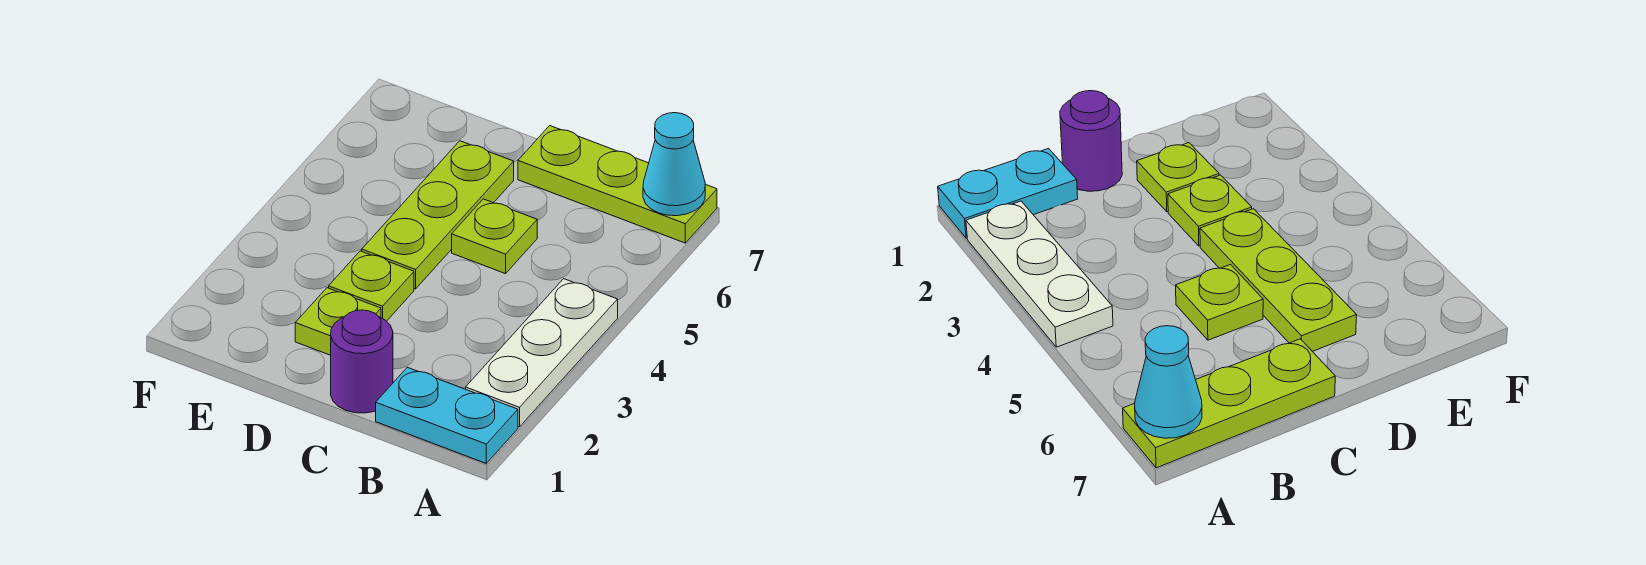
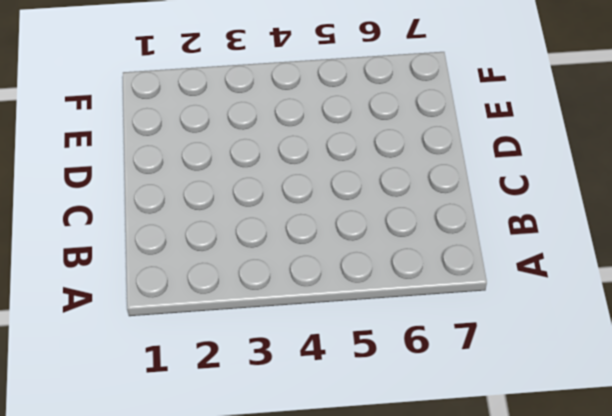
none -> cyan 1x2 plate [376,367,518,463]
none -> white 1x3 plate [466,279,618,427]

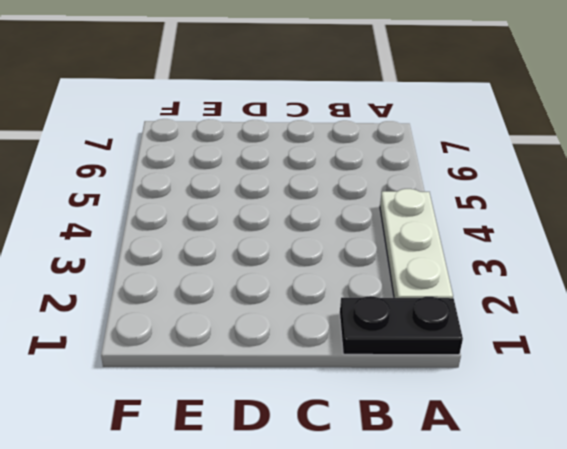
black 1x2 plate [340,296,463,355] -> cyan 1x2 plate [376,367,518,463]
none -> lime 1x3 plate [518,126,717,243]
none -> purple 1x1 round brick [331,310,393,413]

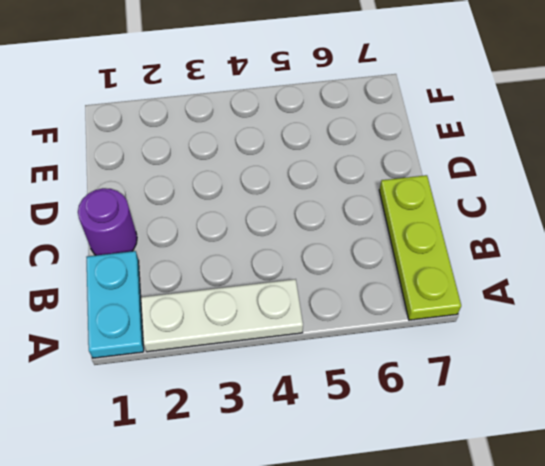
none -> lime 1x1 plate [452,199,537,274]
none -> lime 1x1 plate [295,288,381,355]

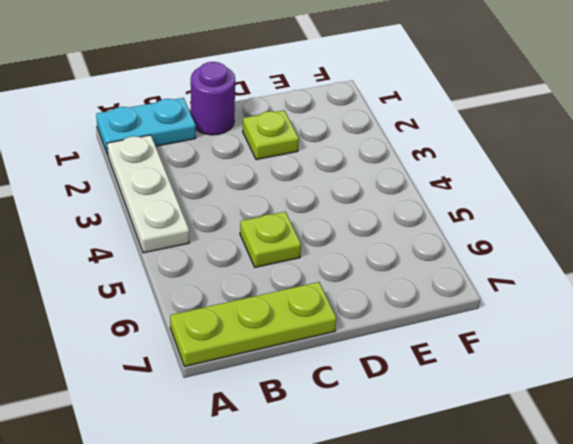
none -> lime 1x1 plate [329,251,414,321]
none -> lime 1x3 plate [362,141,514,289]

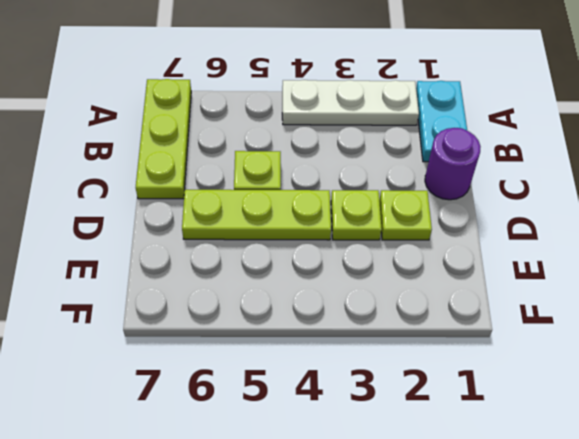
none -> cyan 1x1 cone [643,113,705,216]

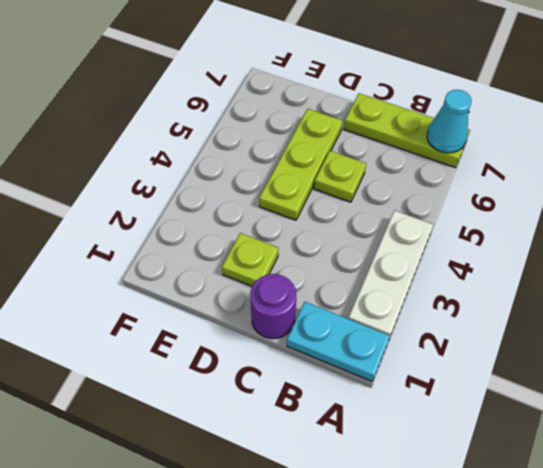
none -> lime 1x1 plate [329,251,414,321]

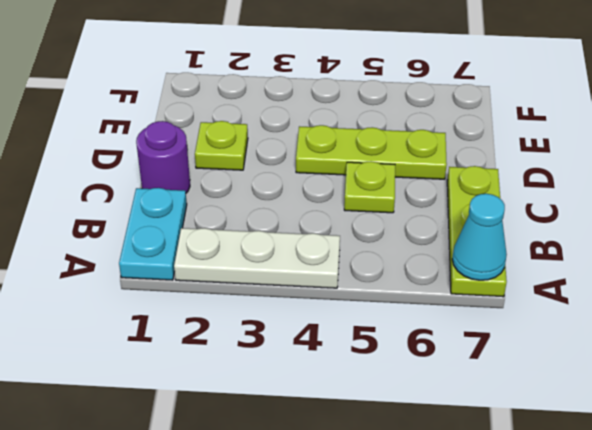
none -> lime 1x1 plate [329,251,414,321]

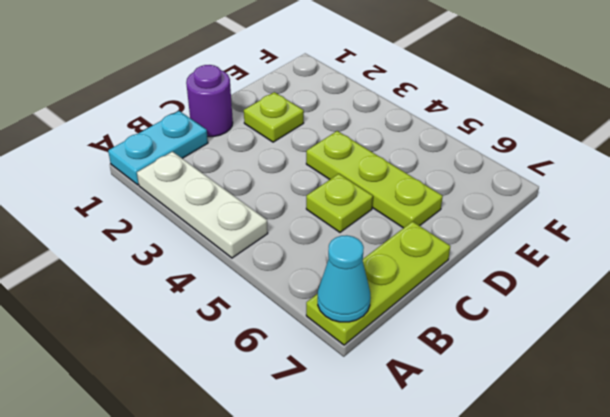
none -> lime 1x1 plate [329,251,414,321]

